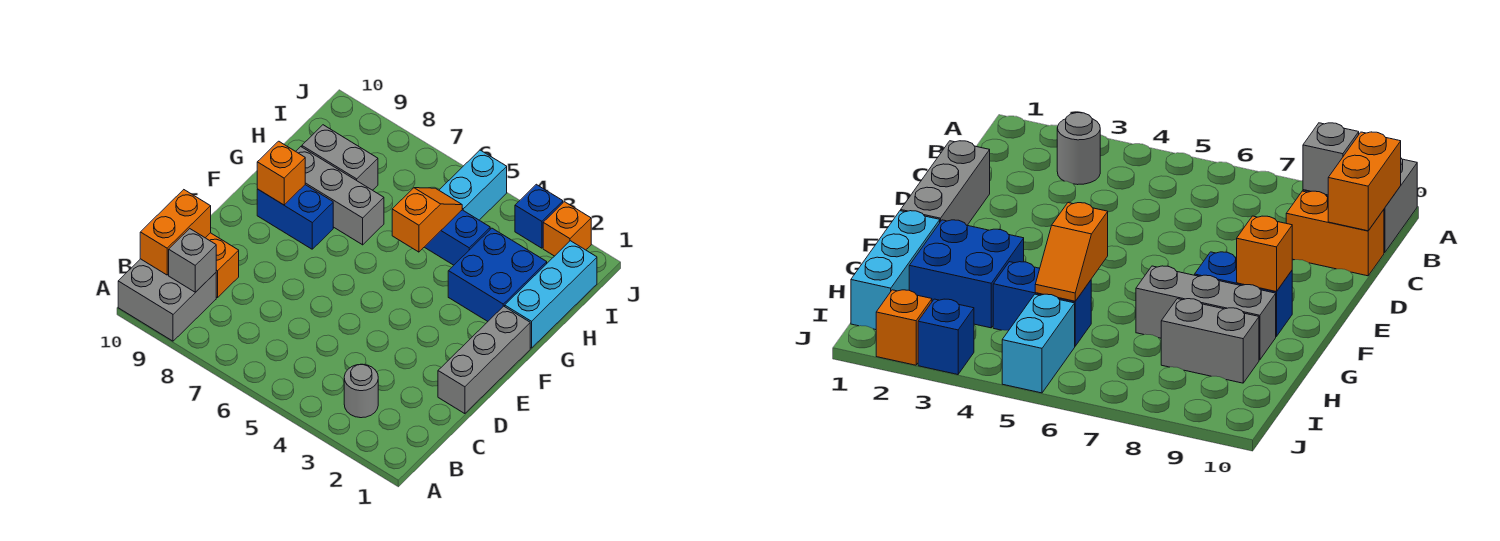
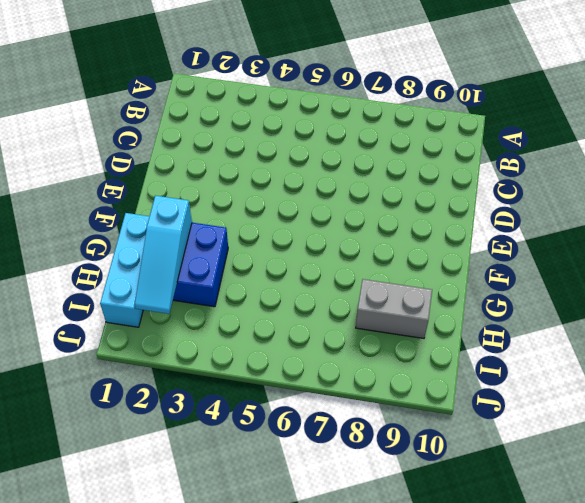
cyan 1x3 slope [135,196,192,314] -> none
none -> grey 2x2 brick [118,259,216,341]
none -> grey 1x1 round brick [344,364,378,418]
none -> orange 1x2 brick [206,233,239,298]

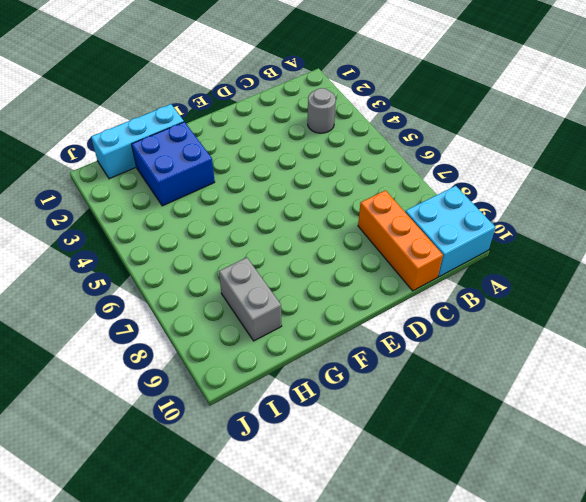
cyan 2x2 brick [405,186,496,277] -> grey 2x2 brick [118,259,216,341]
orange 1x3 brick [358,190,443,291] -> orange 1x2 brick [206,233,239,298]
none -> grey 1x3 brick [438,306,530,414]
none -> blue 1x2 brick [257,185,333,249]
none -> grey 1x3 brick [296,147,384,245]

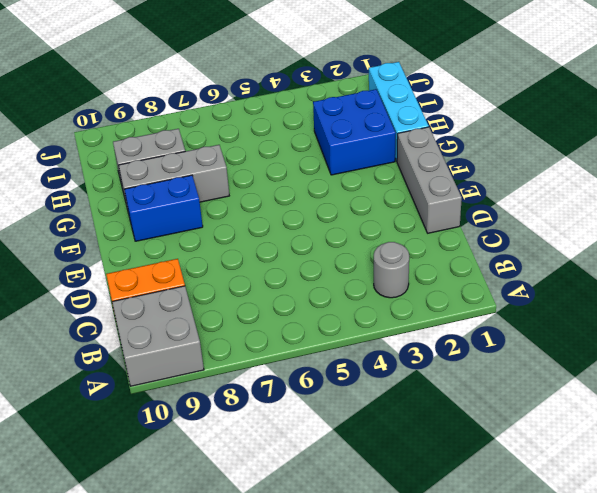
none -> blue 1x2 brick [425,210,490,265]
none -> cyan 1x2 brick [439,150,507,220]
none -> orange 1x1 brick [543,202,591,256]

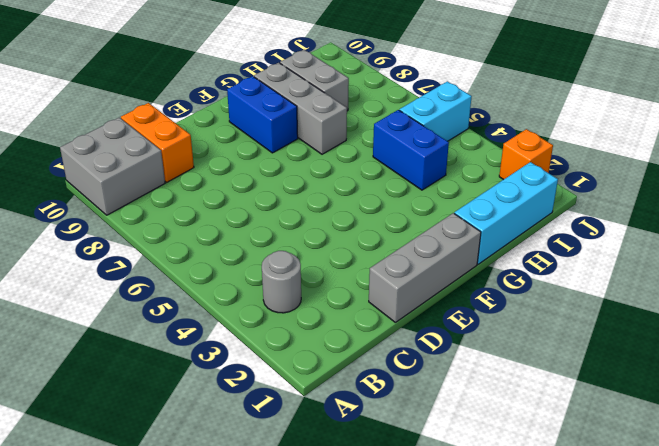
none -> blue 2x2 brick [448,228,547,321]
none -> blue 1x1 brick [515,184,563,248]
none -> grey 1x1 brick [169,229,216,292]

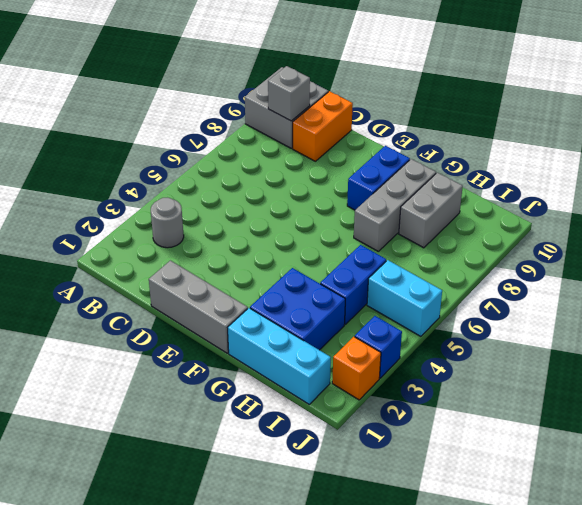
none -> orange 1x2 brick [140,190,211,275]
none -> orange 1x1 brick [257,141,305,205]
none -> orange 1x2 slope [392,188,462,252]

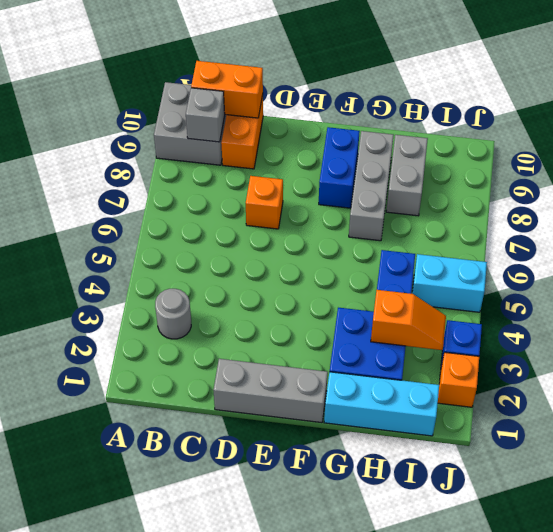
orange 1x1 brick [246,176,283,229] -> orange 1x1 brick moved to [257,141,305,205]
orange 1x2 slope [371,290,446,350] -> orange 1x2 slope moved to [392,188,462,252]

